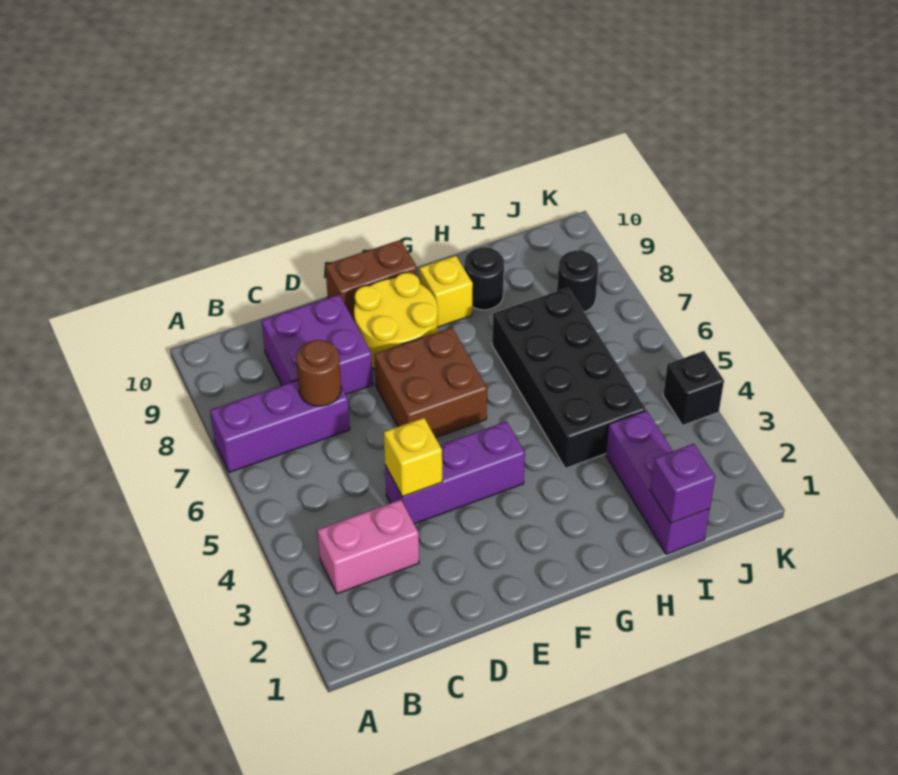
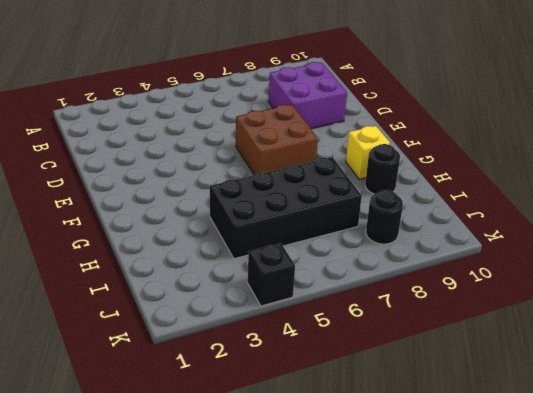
none -> purple 1x3 brick [210,380,350,472]
none -> pink 1x2 brick [317,500,419,594]
none -> purple 1x3 brick [385,421,525,524]

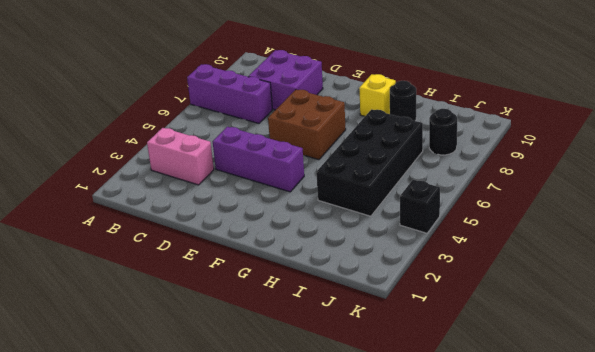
none -> yellow 2x2 round brick [354,273,438,369]
none -> brown 1x2 brick [325,240,417,321]
none -> purple 1x3 brick [606,410,710,554]

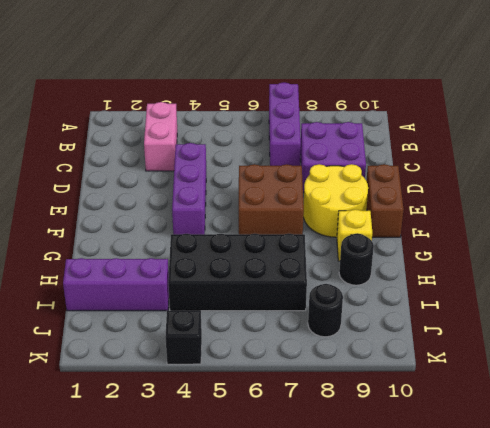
none -> brown 1x1 round brick [296,340,341,406]
none -> yellow 1x1 brick [384,418,442,497]
none -> purple 1x1 brick [650,444,715,523]

